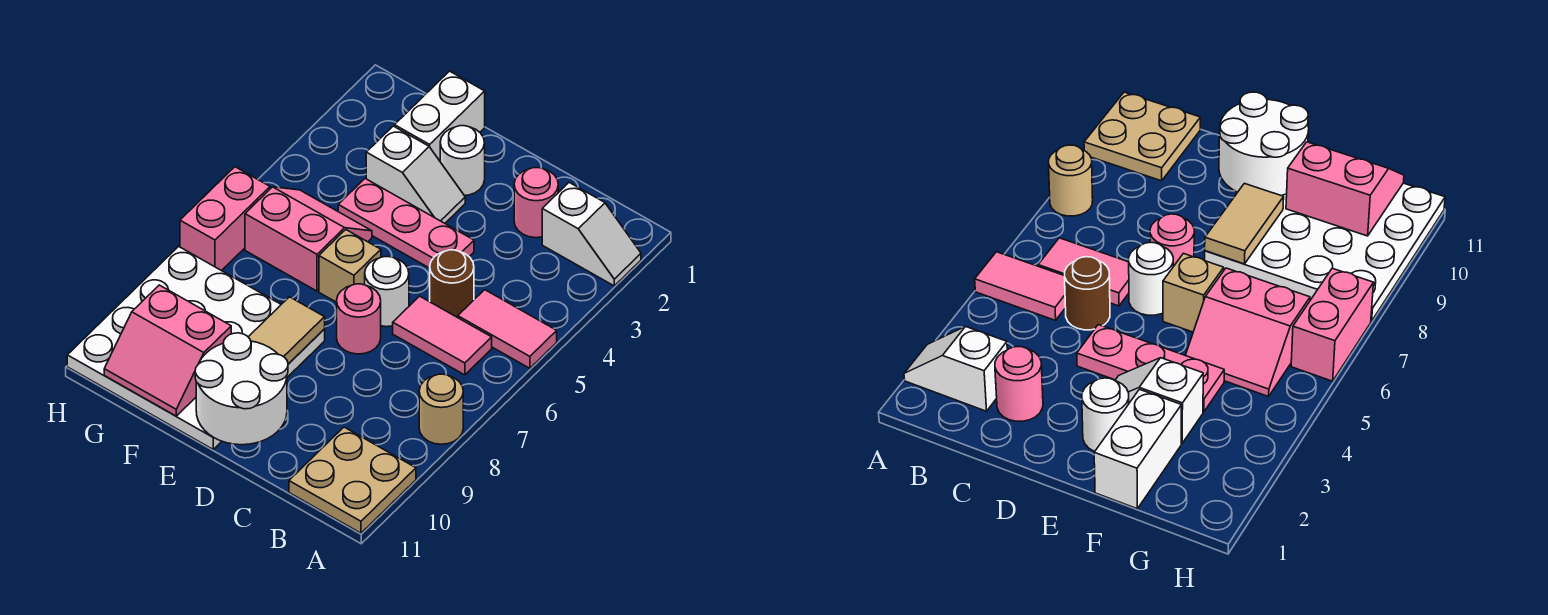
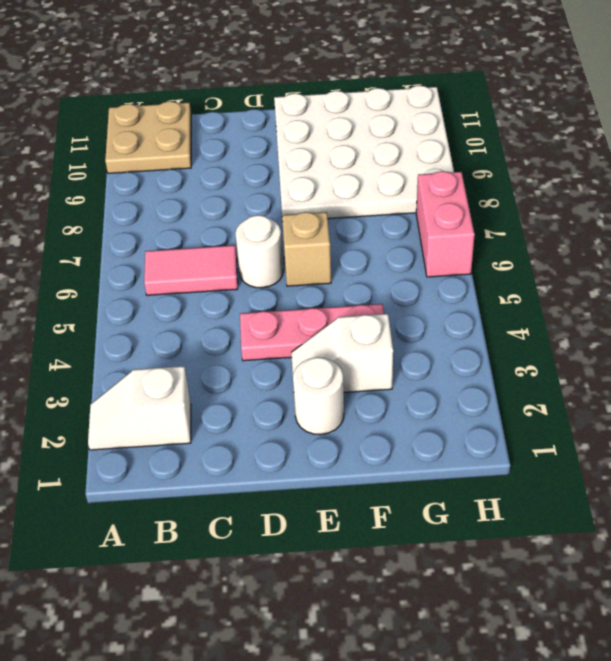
none -> pink 1x2 tile [458,290,557,368]
none -> tan 1x1 round brick [419,374,463,444]
none -> pink 1x1 round brick [514,168,558,238]

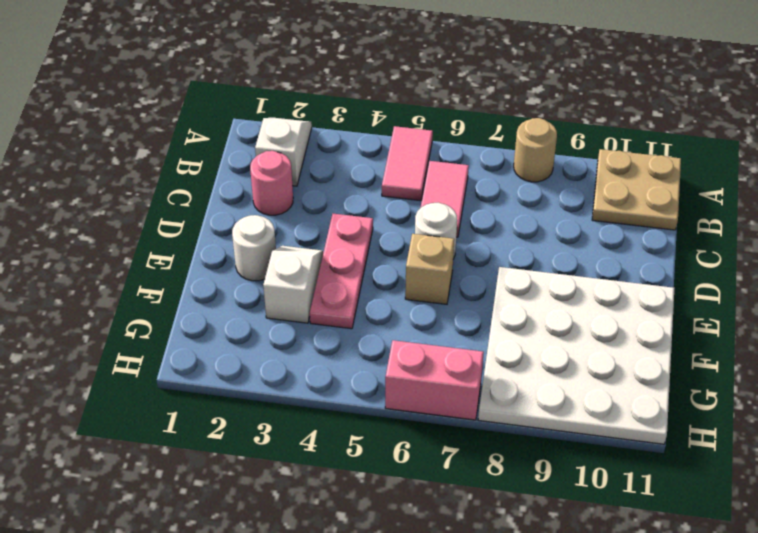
none -> brown 1x1 round brick [430,250,474,318]
none -> pink 1x1 round brick [337,284,381,354]
none -> white 1x2 brick [395,71,485,161]

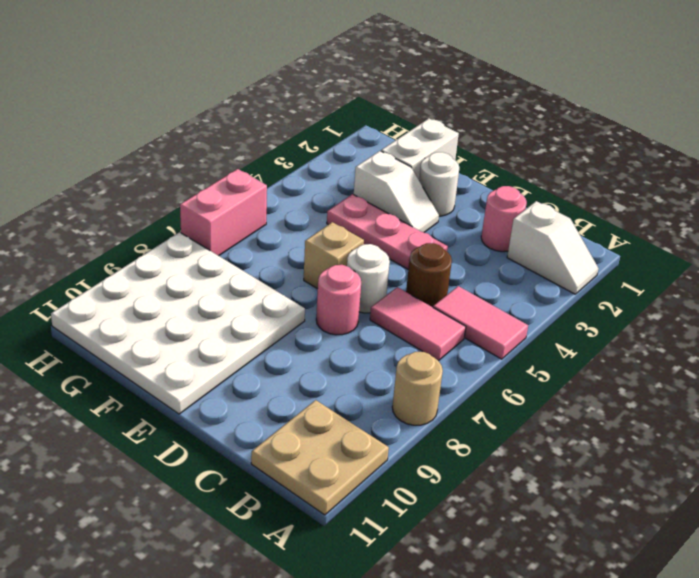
none -> pink 2x2 slope [245,187,372,291]
none -> white 2x2 round brick [195,333,288,445]
none -> tan 1x2 tile [249,297,325,364]

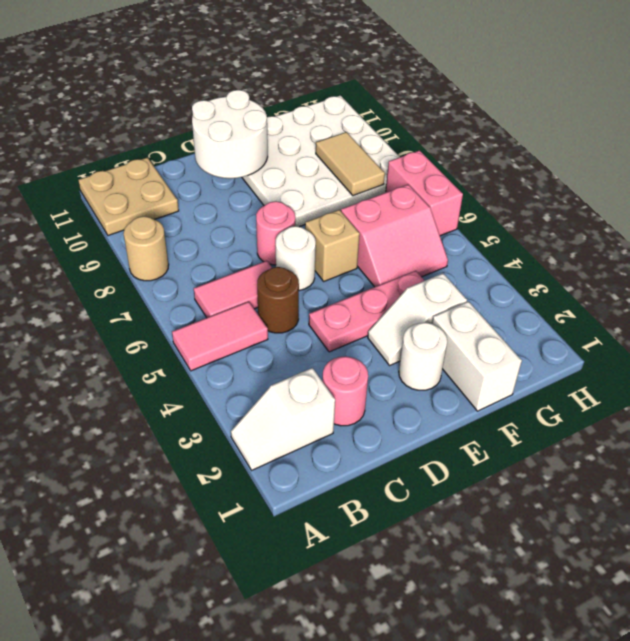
tan 1x2 tile [316,132,385,196] -> tan 1x2 tile moved to [249,297,325,364]
none -> pink 2x2 slope [104,285,231,416]

